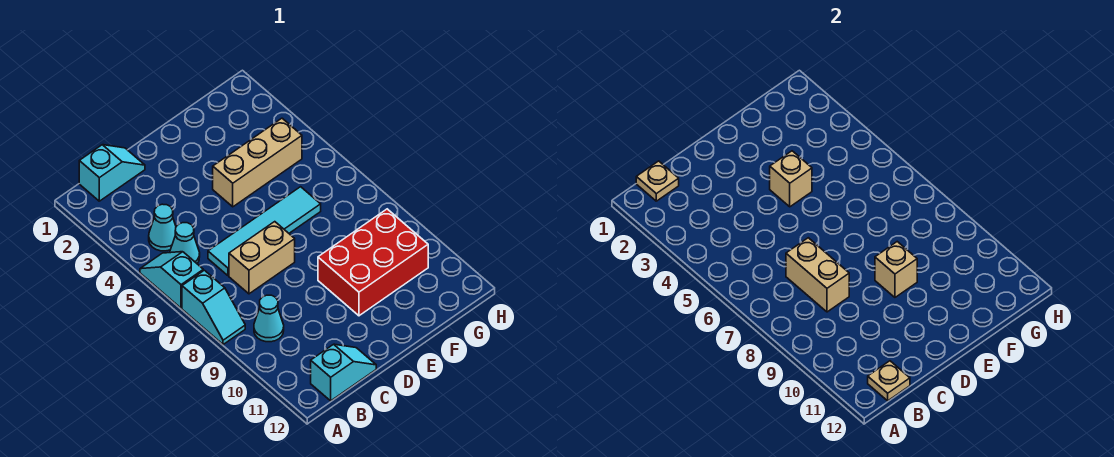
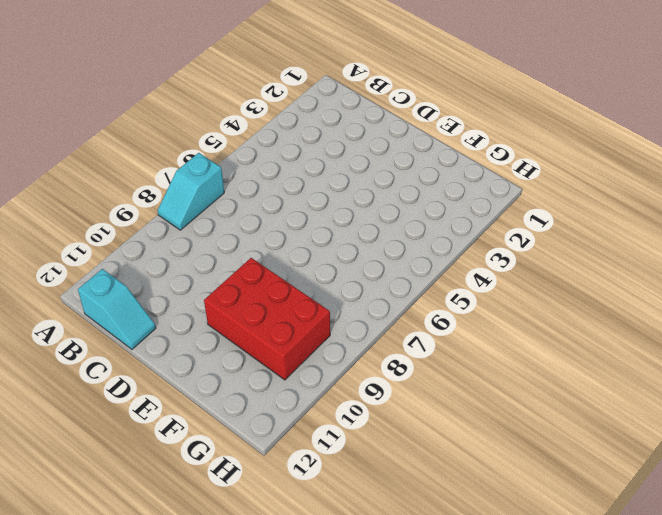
none -> cyan 1x2 slope [140,252,203,308]
none -> cyan 1x2 slope [79,145,145,201]
none -> cyan 1x1 cone [149,204,176,251]

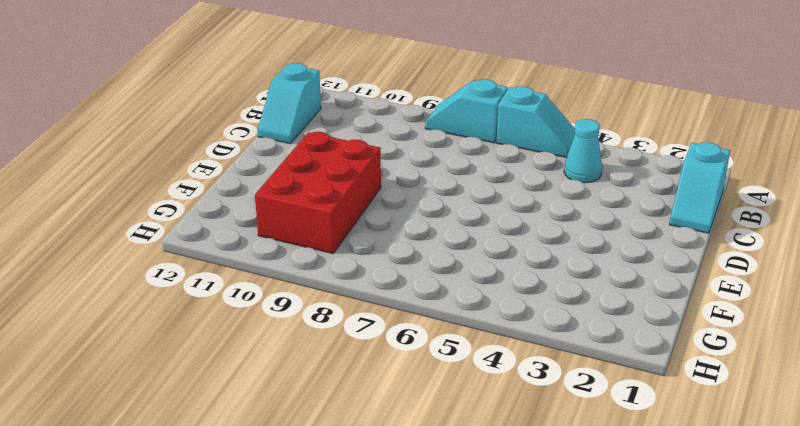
none -> cyan 1x1 cone [170,223,200,264]
none -> cyan 1x1 cone [254,295,284,342]
none -> cyan 1x4 tile [208,187,321,276]

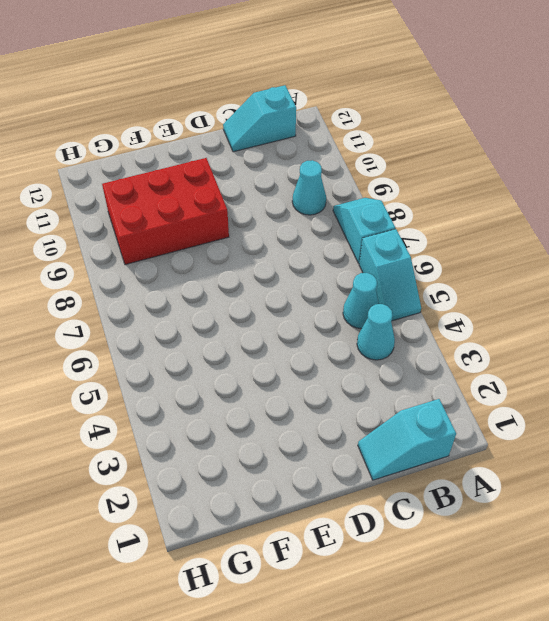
none -> cyan 1x4 tile [208,187,321,276]
none -> tan 1x2 brick [229,222,295,294]
none -> tan 1x3 brick [213,118,302,207]

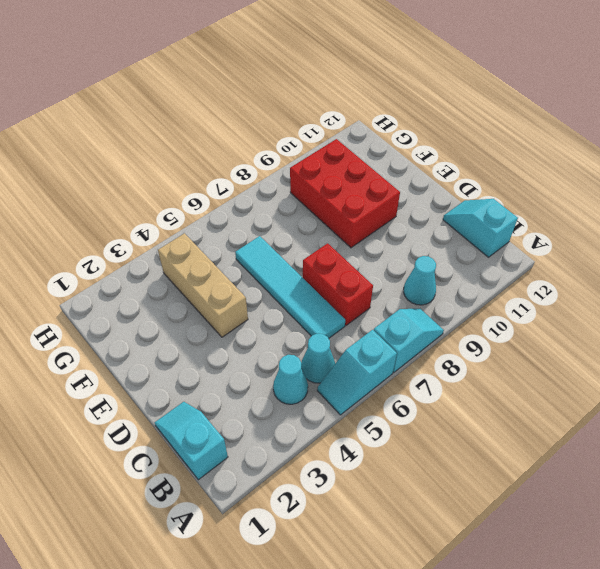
red 1x2 brick [303,243,373,325] -> tan 1x2 brick [229,222,295,294]
none -> tan 1x1 plate [636,161,679,201]
none -> tan 1x1 plate [868,361,910,401]
none -> tan 1x2 brick [786,238,849,312]

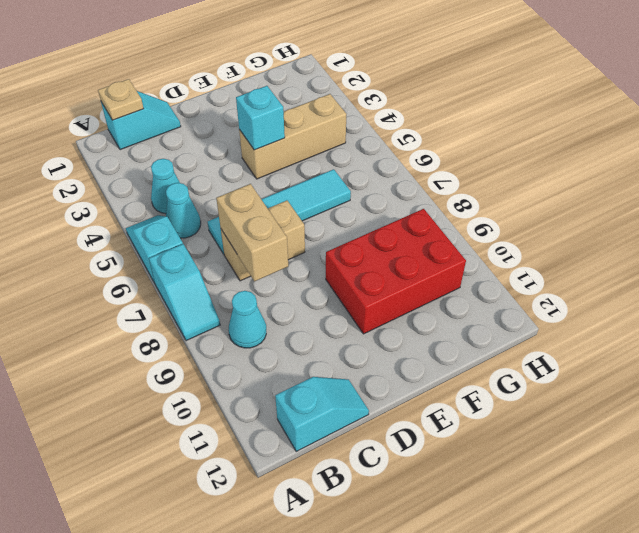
cyan 1x1 brick [236,86,285,150] -> tan 1x1 brick [770,151,812,207]
none -> tan 1x1 plate [868,361,910,401]
none -> tan 1x1 brick [875,242,917,297]

